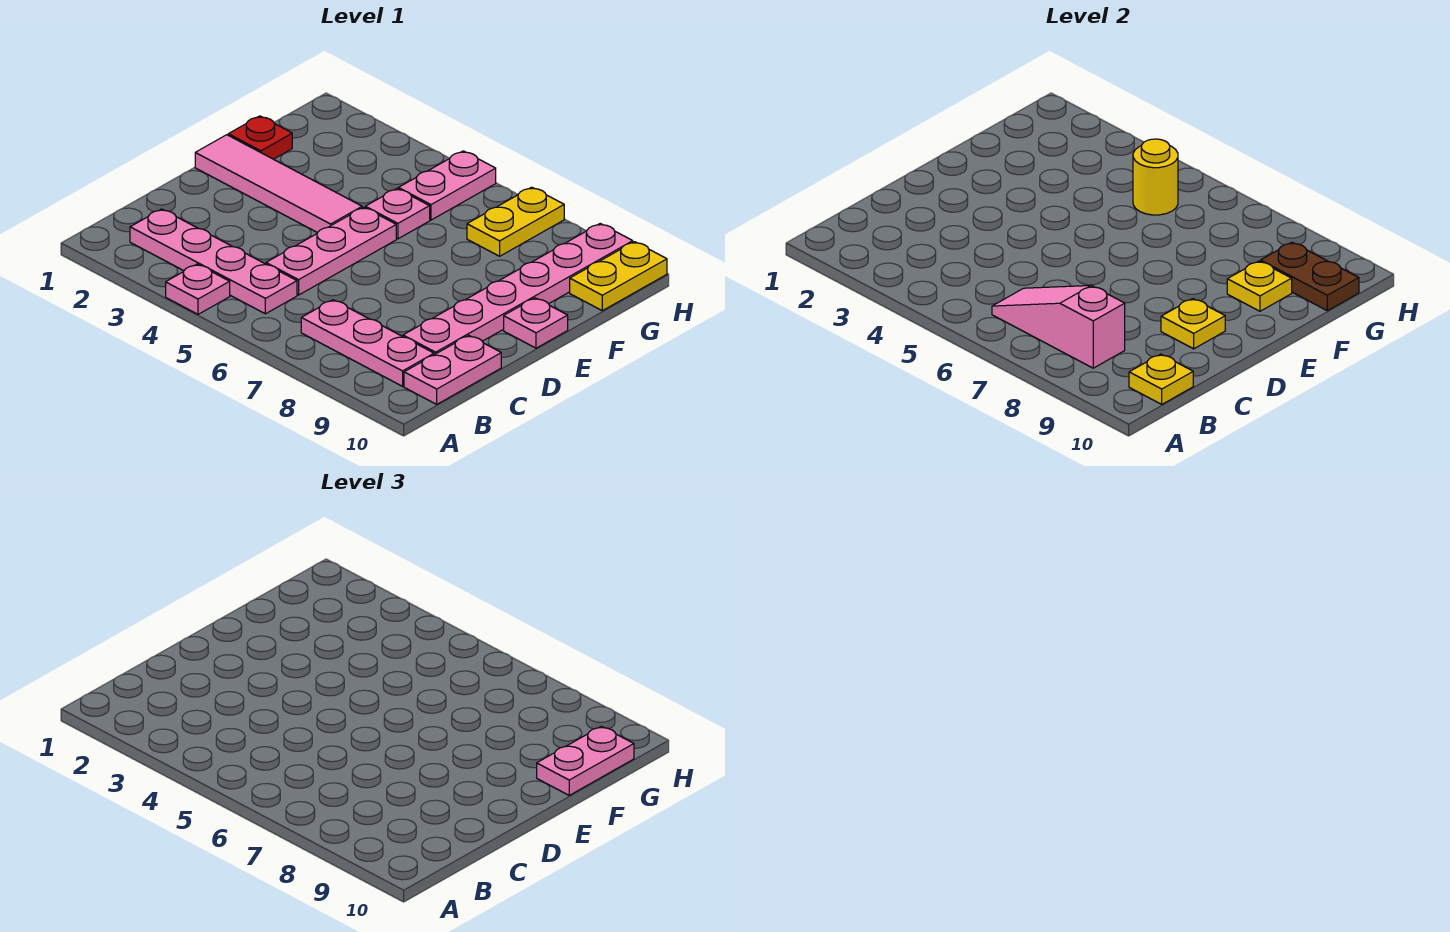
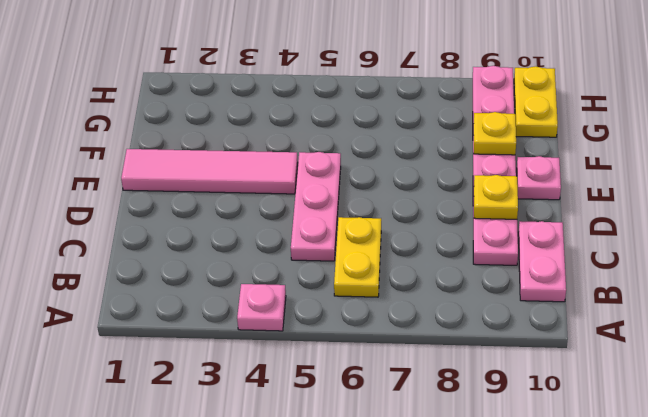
yellow 1x2 plate [334,217,381,297] -> yellow 1x2 plate moved to [467,187,564,256]
none -> pink 1x4 plate [130,209,297,314]
none -> pink 1x3 plate [301,300,434,386]
none -> red 1x1 plate [228,116,292,159]

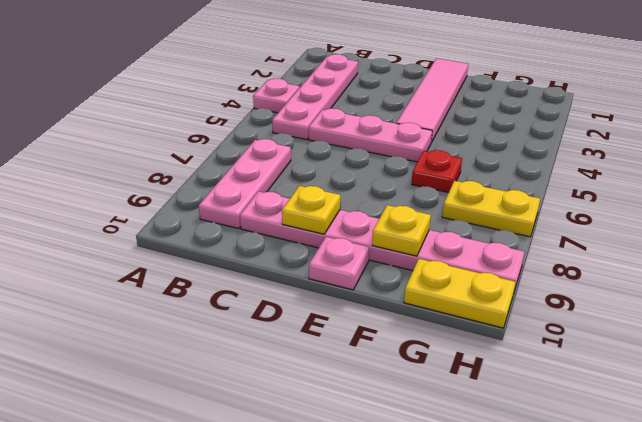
red 1x1 plate [412,150,462,192] -> red 1x1 plate moved to [228,116,292,159]
none -> pink 1x2 plate [404,335,501,404]
none -> pink 1x1 plate [365,189,430,239]
none -> pink 1x2 plate [398,151,496,220]

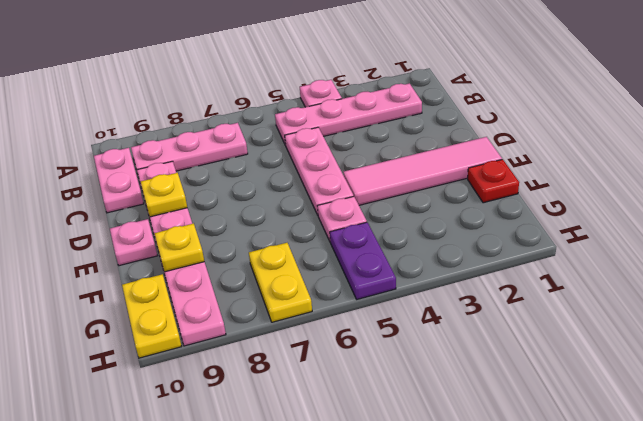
purple 1x2 plate [330,222,396,299] -> pink 1x2 plate [398,151,496,220]
none -> pink 1x3 slope [992,285,1125,368]
none -> yellow 1x1 plate [1129,354,1193,404]
none -> yellow 1x1 round brick [1133,139,1178,215]

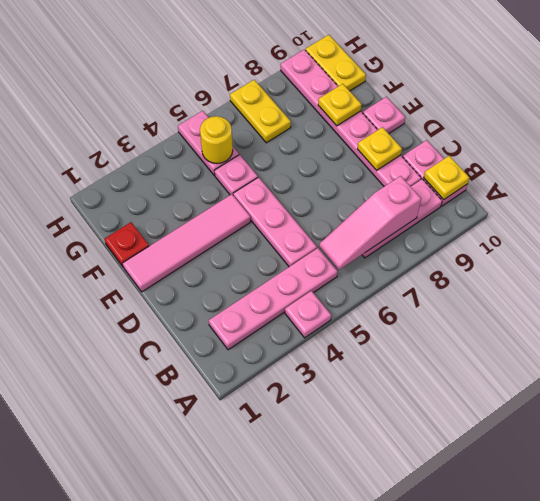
none -> brown 1x2 plate [1261,242,1359,311]
none -> pink 1x2 plate [537,726,634,795]

